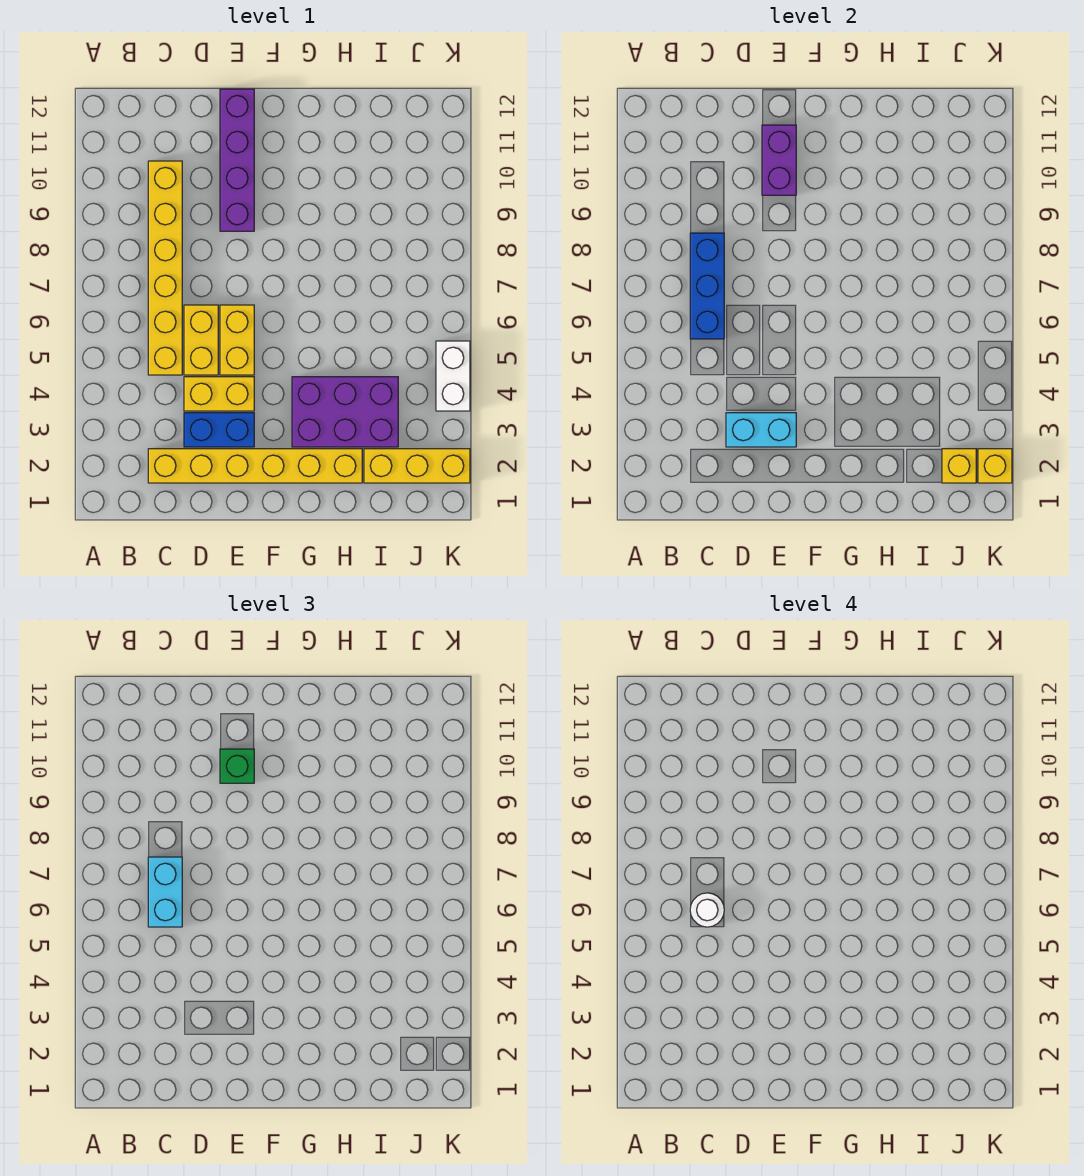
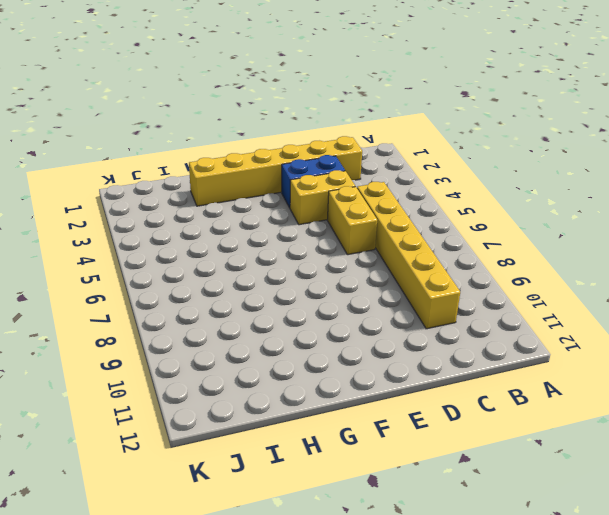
none -> yellow 1x2 brick [220,305,254,375]
none -> purple 1x4 brick [220,89,254,231]
none -> purple 2x3 brick [292,377,398,447]

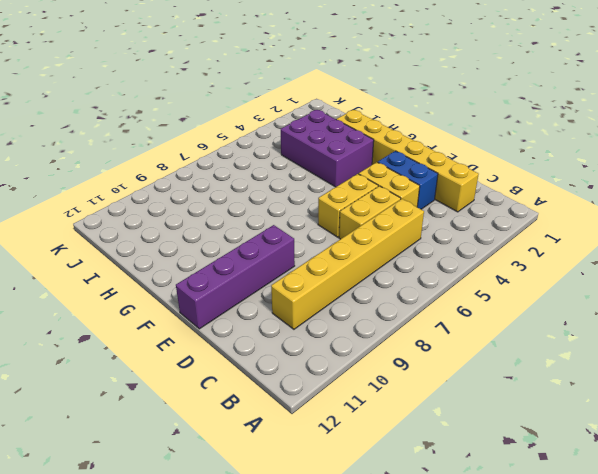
none -> yellow 1x3 brick [364,449,470,483]
none -> white 1x2 brick [436,341,470,411]
none -> blue 1x3 brick [690,233,724,339]

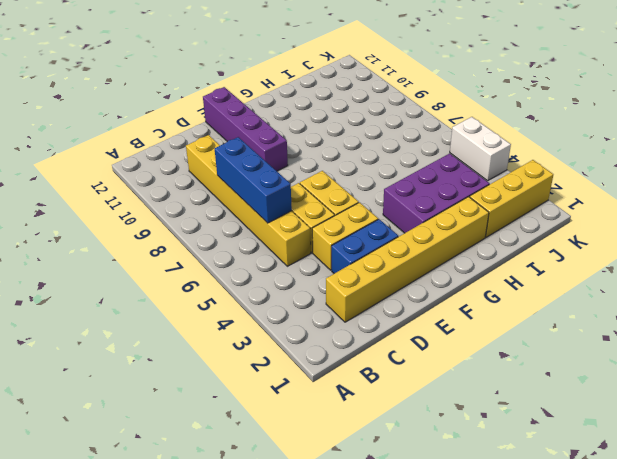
none -> cyan 1x2 brick [726,413,796,447]
none -> purple 1x2 brick [762,125,796,195]
none -> yellow 1x1 brick [942,449,976,483]

